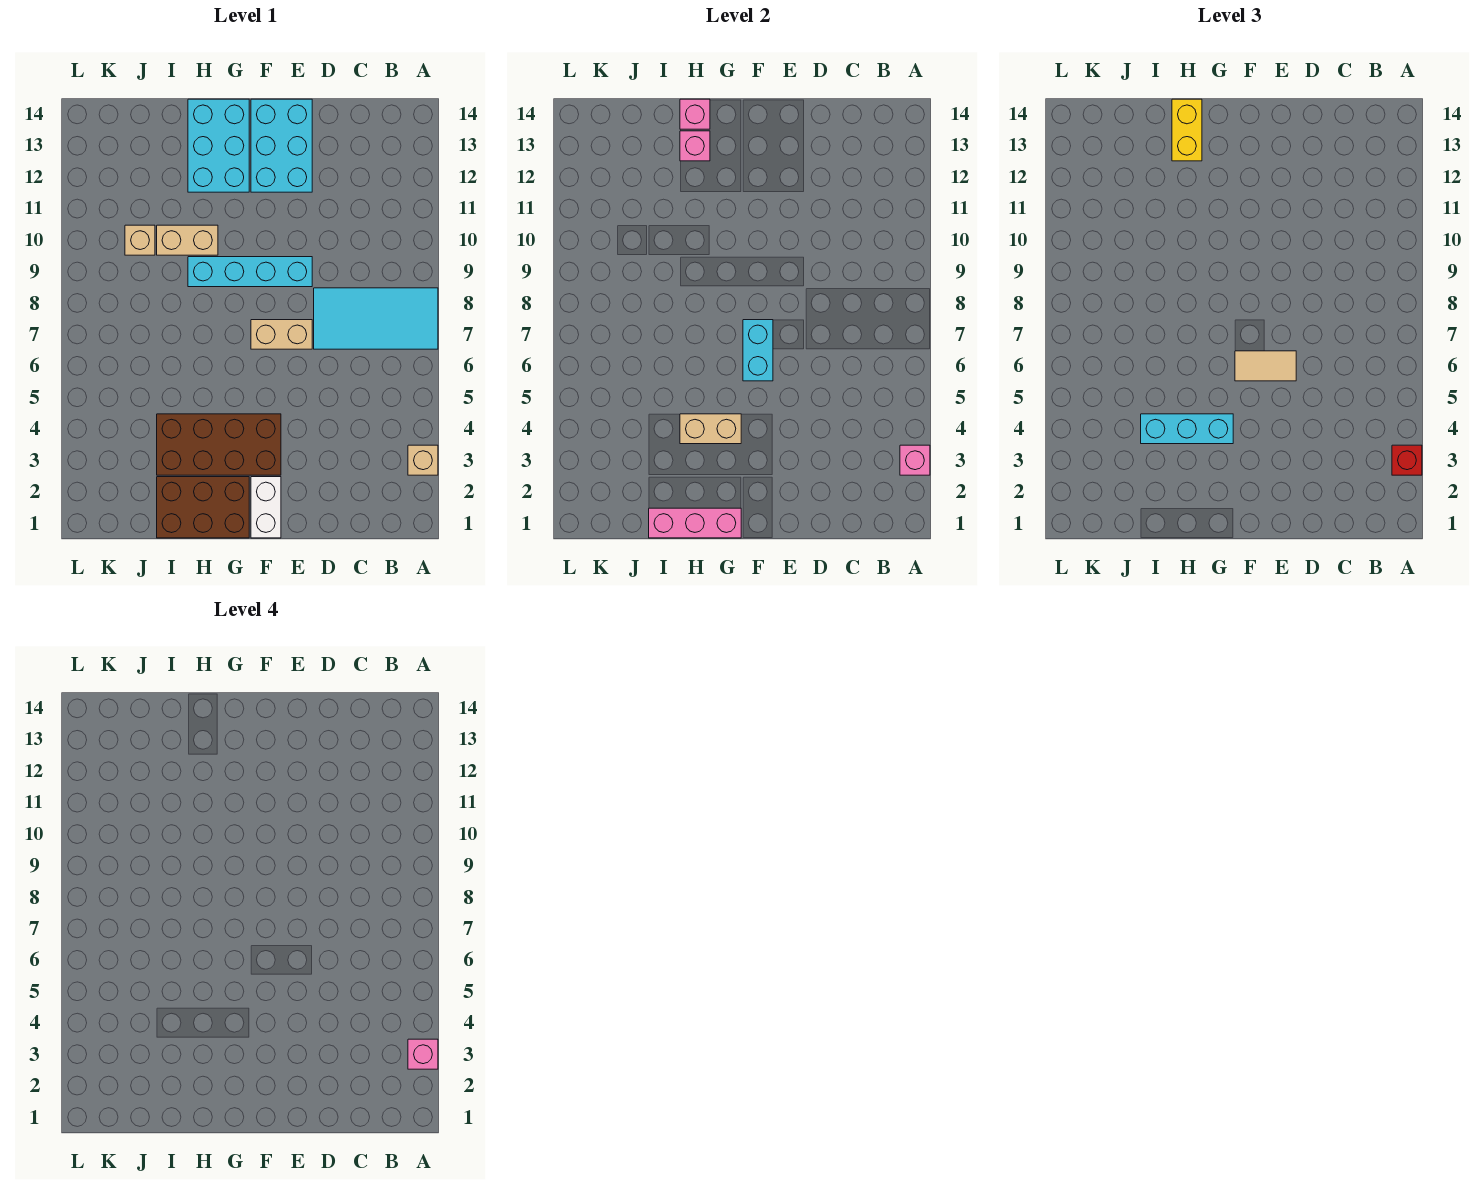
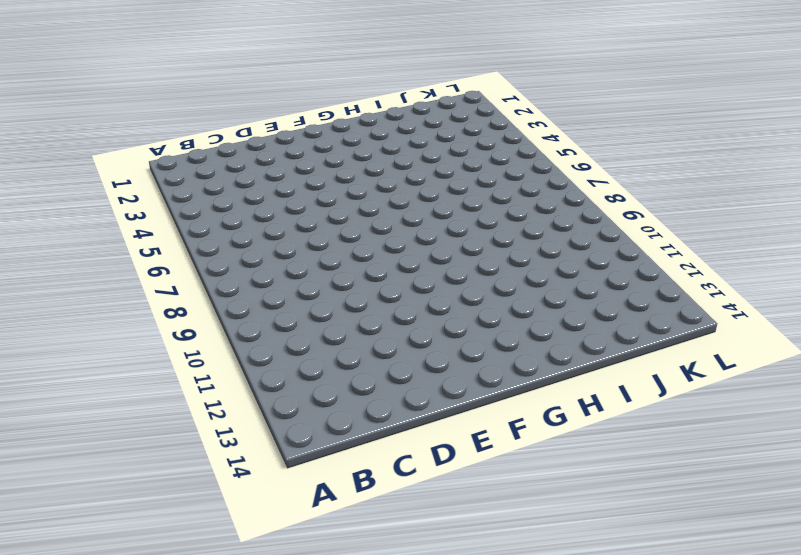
none -> tan 1x1 brick [408,445,438,475]
none -> cyan 2x4 tile [314,288,438,349]
none -> tan 1x2 brick [251,320,312,349]

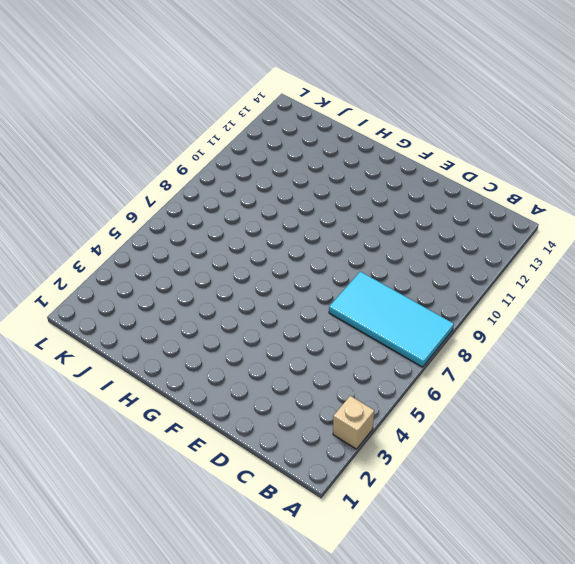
none -> tan 1x2 brick [251,320,312,349]
none -> cyan 1x4 brick [188,257,312,287]
none -> cyan 2x3 brick [251,99,312,192]

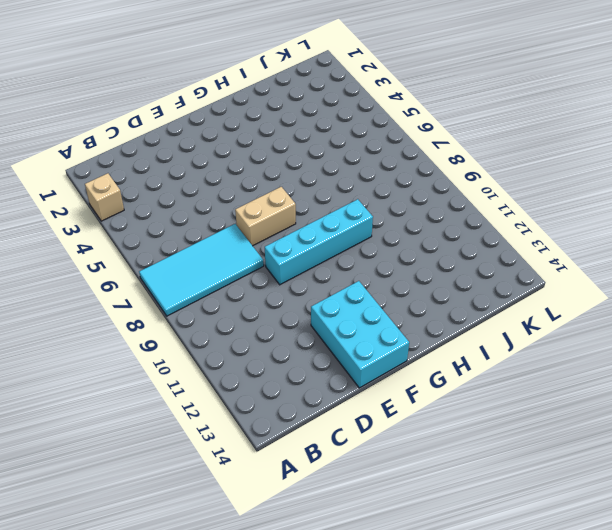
none -> white 1x2 brick [251,477,281,538]
none -> brown 2x4 brick [157,414,281,475]
none -> brown 2x3 brick [157,477,249,538]

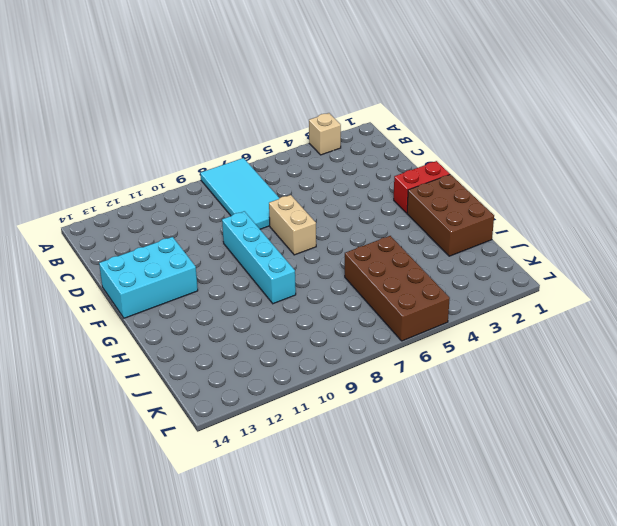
red 1x2 brick [394,161,450,213] -> white 1x2 brick [251,477,281,538]
brown 2x4 brick [345,236,450,341] -> brown 2x4 brick moved to [157,414,281,475]
none -> cyan 2x3 brick [188,99,249,192]
none -> tan 1x2 brick [157,225,218,255]
none -> tan 1x1 brick [125,225,155,255]

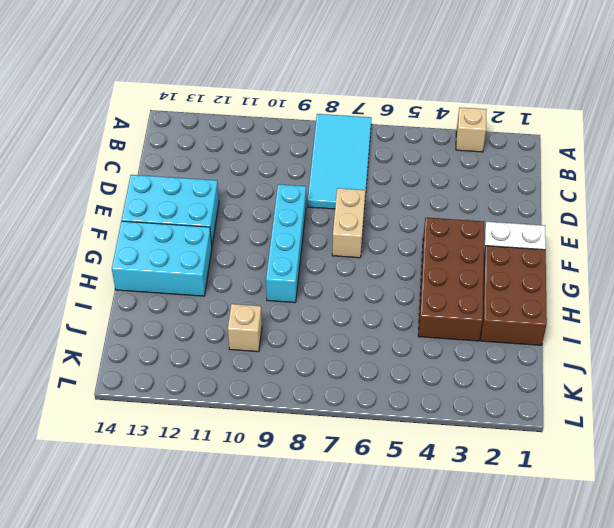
none -> tan 1x2 brick [157,225,218,255]
none -> pink 1x1 brick [900,445,930,475]
none -> cyan 1x2 brick [743,320,773,381]

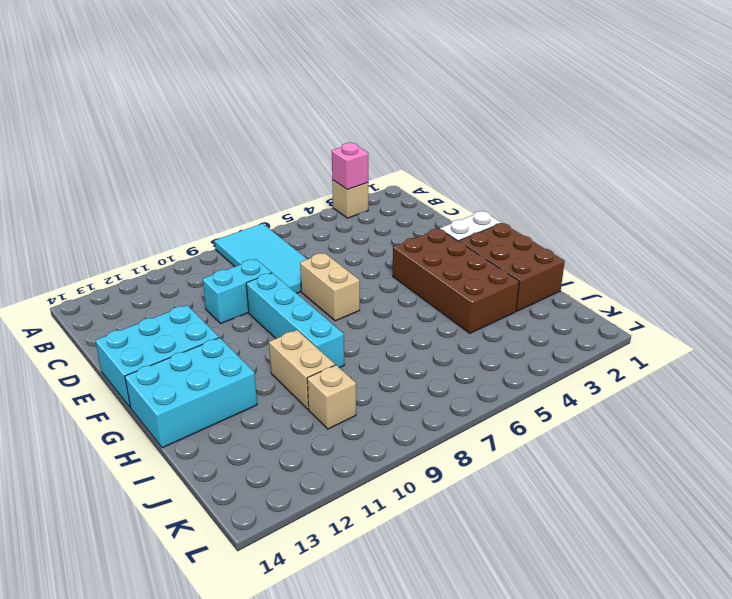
cyan 1x2 brick [202,259,272,324] -> cyan 1x2 brick moved to [743,320,773,381]
none -> pink 1x3 brick [649,508,741,538]
none -> tan 1x2 brick [680,414,741,444]
none -> pink 1x1 brick [680,131,710,161]

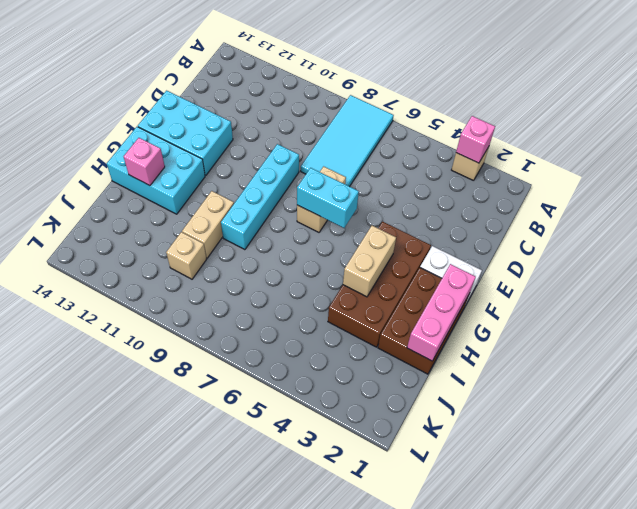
none -> pink 1x1 brick [680,99,710,129]
none -> red 1x1 brick [1392,445,1422,475]
none -> tan 1x2 tile [1235,351,1296,381]

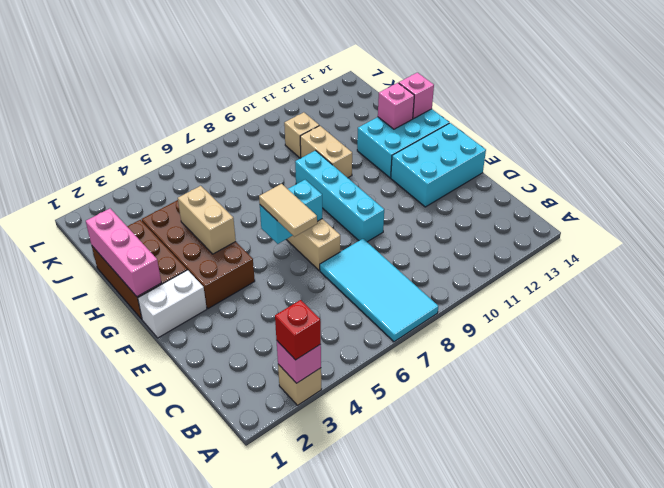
none -> cyan 1x3 brick [1141,414,1233,444]
none -> yellow 1x2 brick [1172,99,1202,161]
none -> pink 1x1 brick [408,1039,438,1069]

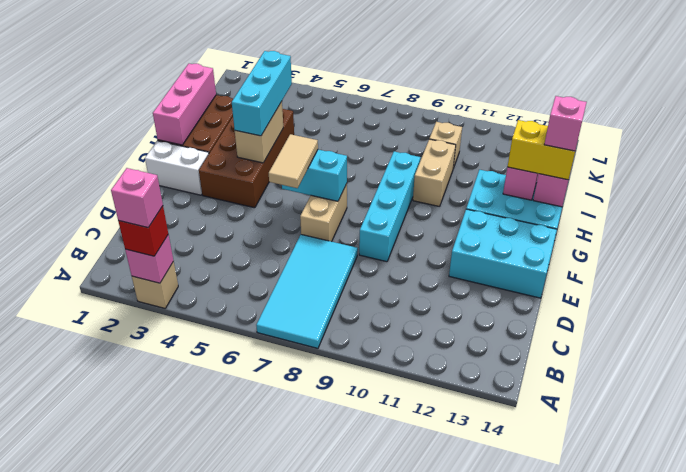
pink 1x1 brick [544,96,587,151] -> none

